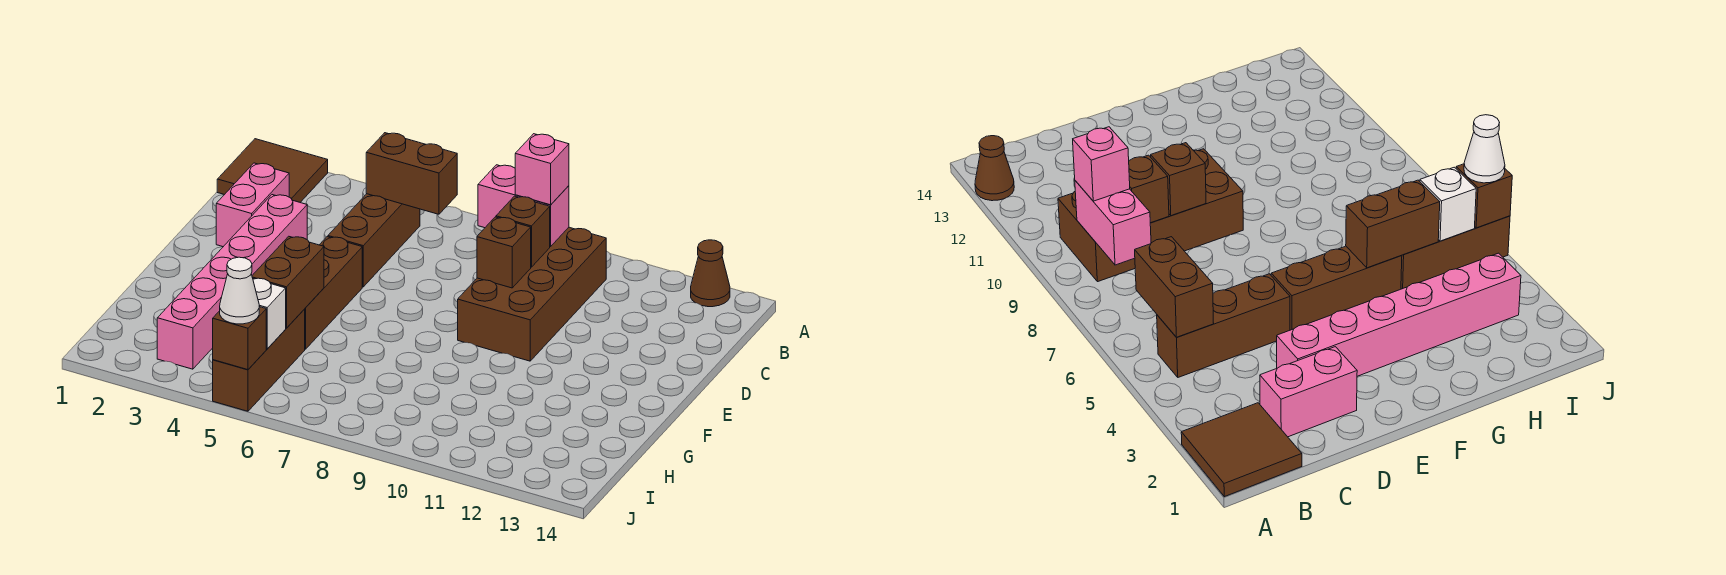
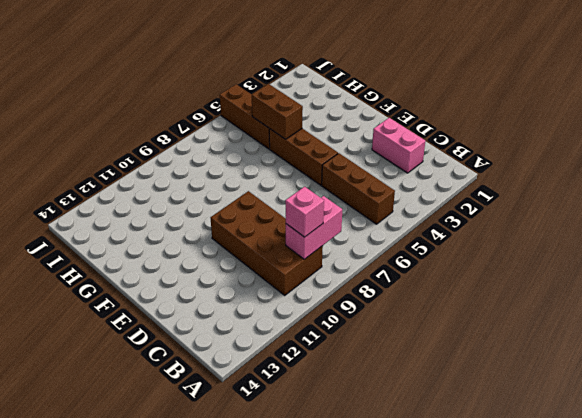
none -> brown 2x2 tile [217,139,328,202]
none -> brown 1x1 cone [691,240,730,307]
none -> pink 1x6 brick [157,195,307,369]

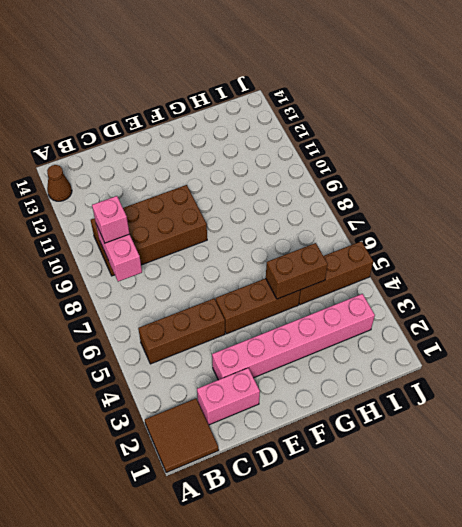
none -> brown 1x2 brick [366,133,457,214]
none -> brown 1x1 brick [496,196,550,267]
none -> brown 1x1 brick [477,217,531,288]

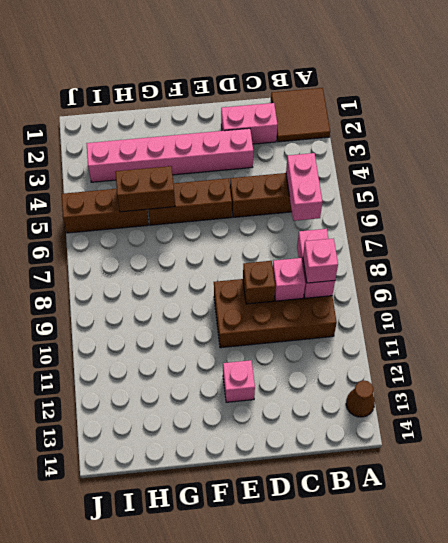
pink 1x2 brick [286,153,322,221] -> brown 1x2 brick [366,133,457,214]
pink 1x1 brick [273,258,305,301] -> brown 1x1 brick [496,196,550,267]
pink 1x1 brick [223,360,255,402] -> none
none -> white 1x1 brick [253,278,286,349]
none -> brown 1x1 brick [213,307,266,370]
none -> white 1x1 cone [220,257,259,324]

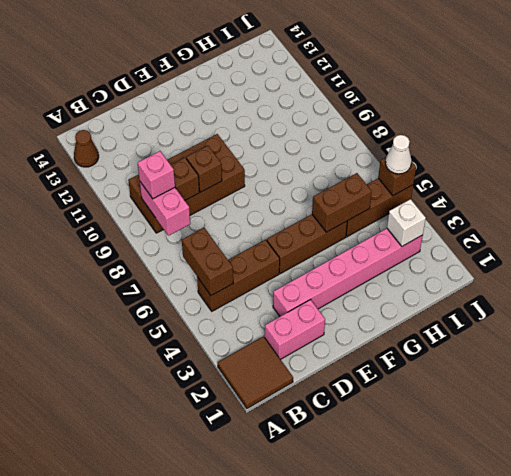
white 1x1 brick [387,199,426,246] -> white 1x1 brick moved to [253,278,286,349]

